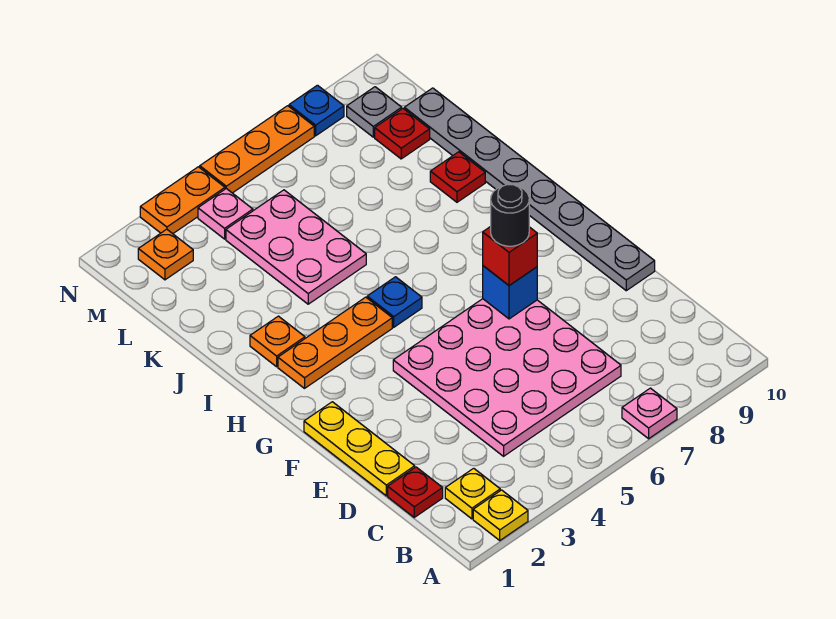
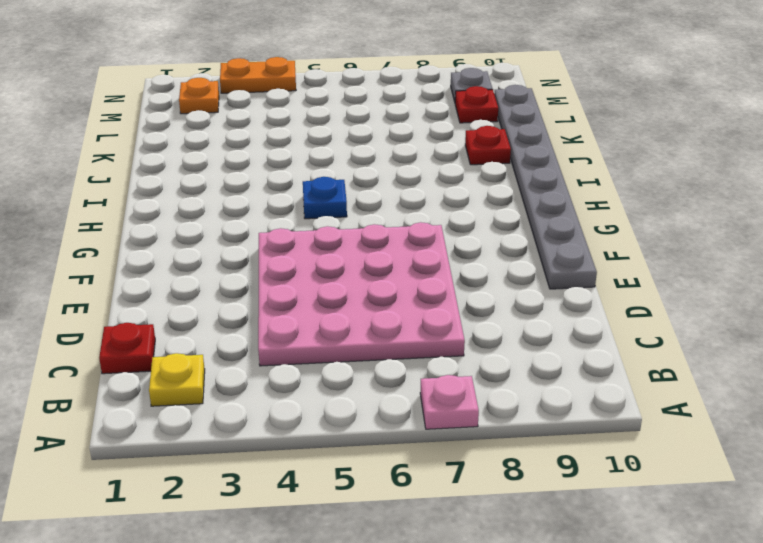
none -> yellow 1x1 plate [473,490,528,540]
none -> yellow 1x3 plate [304,402,415,496]
none -> orange 1x3 plate [278,297,392,388]

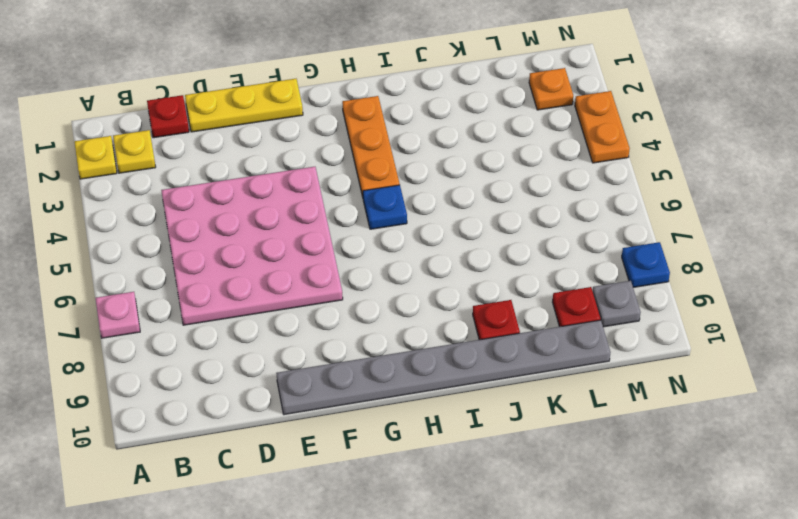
none -> orange 1x1 plate [250,316,305,367]
none -> pink 2x3 plate [226,190,366,304]
none -> pink 1x1 plate [198,189,253,239]

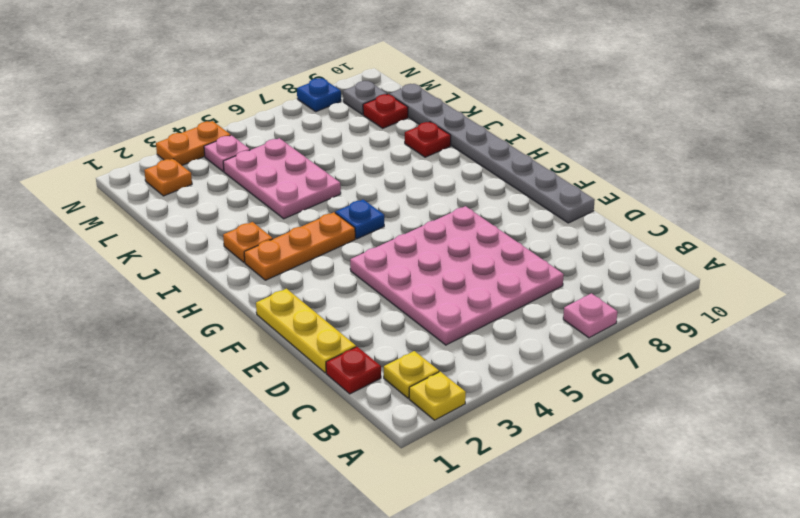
none -> orange 1x3 plate [200,106,314,193]
none -> blue 1x1 brick [483,266,537,319]
none -> red 1x1 brick [483,226,537,286]

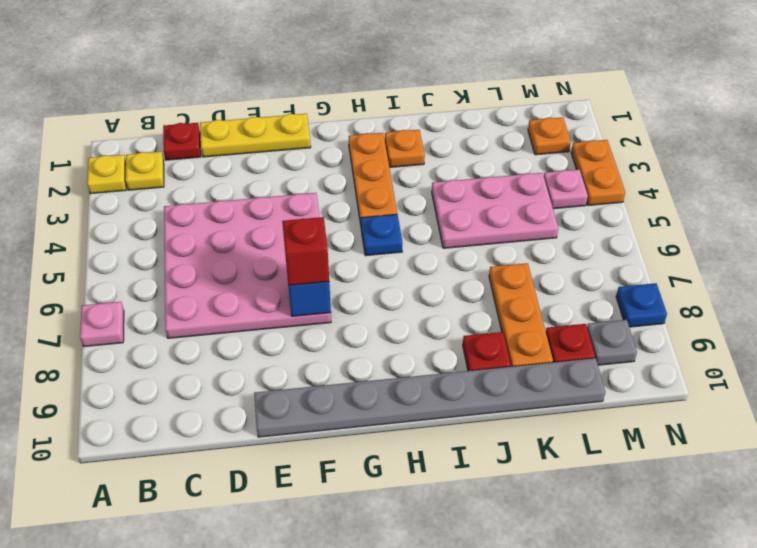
orange 1x3 plate [489,263,553,367] -> orange 1x3 plate moved to [200,106,314,193]
none -> black 1x1 round brick [491,185,529,246]

